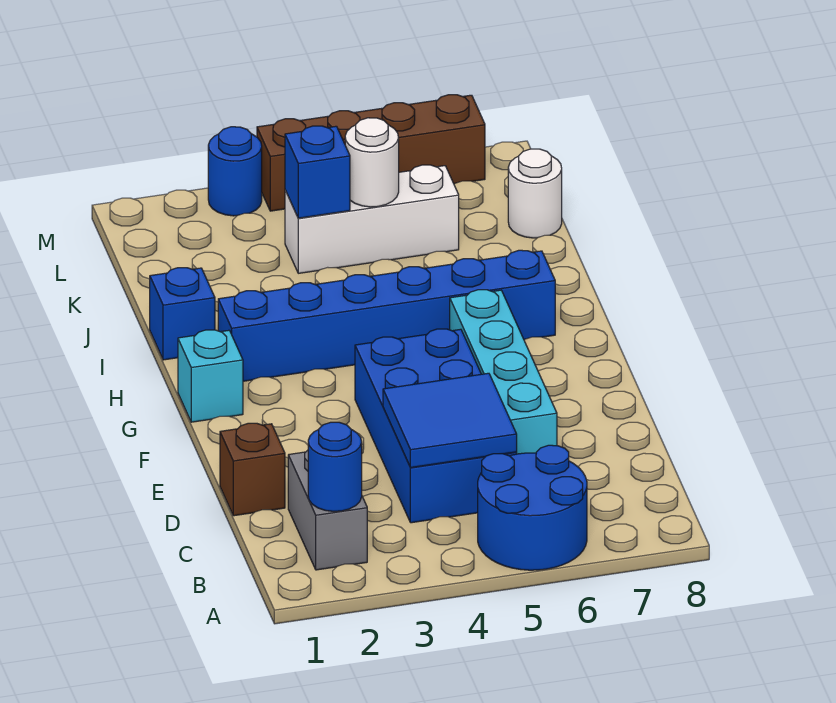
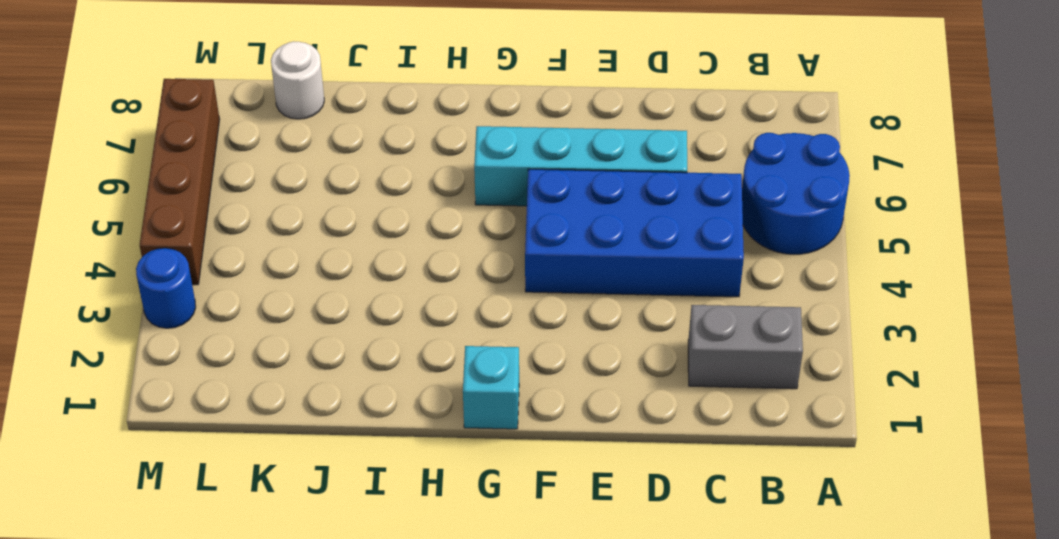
none -> brown 1x1 brick [220,423,285,516]
none -> blue 1x6 brick [218,250,555,381]
none -> blue 1x1 brick [150,268,215,360]

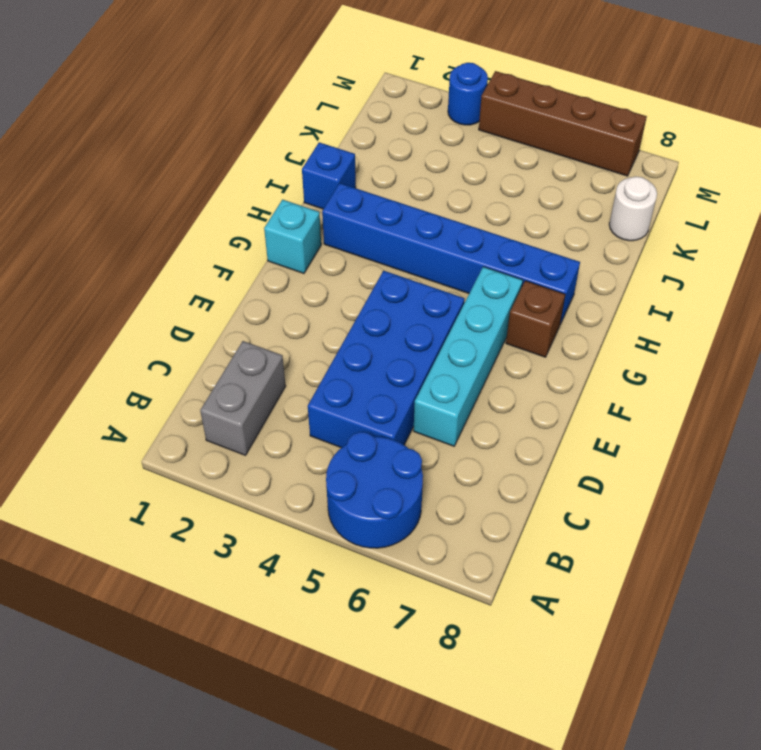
brown 1x1 brick [506,281,565,357] -> brown 1x1 brick moved to [220,423,285,516]
none -> white 1x3 brick [285,165,459,273]
none -> blue 1x1 round brick [308,422,362,511]
none -> blue 2x2 tile [383,373,517,468]

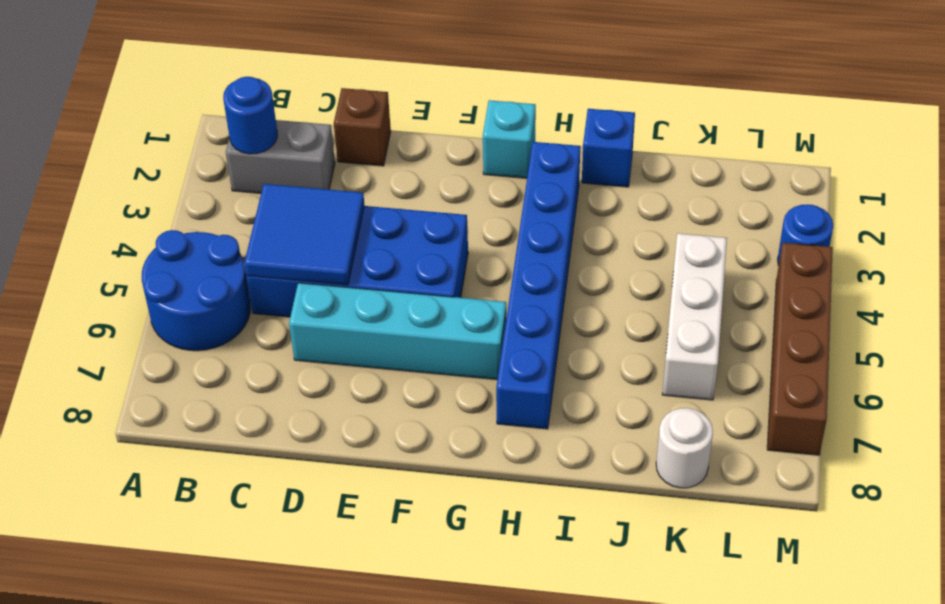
none -> blue 1x1 brick [285,126,350,218]
none -> white 1x1 round brick [345,118,399,207]

